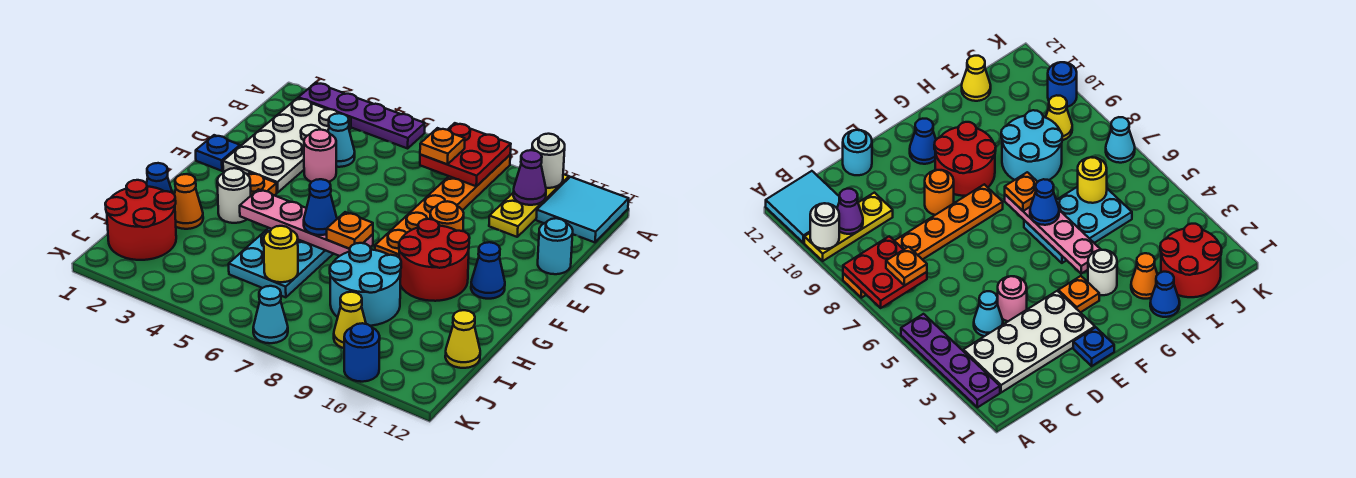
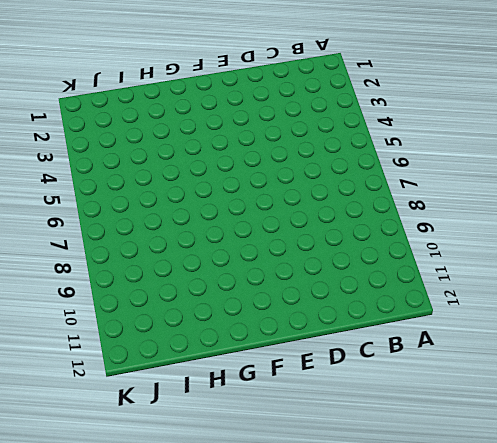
none -> purple 1x4 plate [298,83,425,148]
none -> orange 1x6 plate [375,155,510,257]
none -> yellow 1x3 plate [489,174,569,237]
none -> cyan 2x2 tile [536,177,629,242]

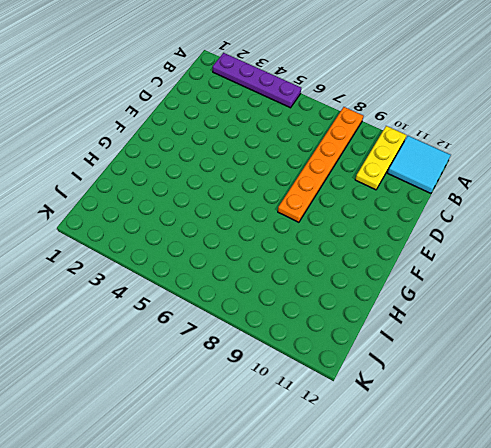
none -> white 2x4 plate [223,98,351,193]
none -> cyan 1x1 cone [328,113,355,167]
none -> pink 1x1 round brick [304,130,336,182]
none -> cyan 1x1 round brick [538,218,573,274]

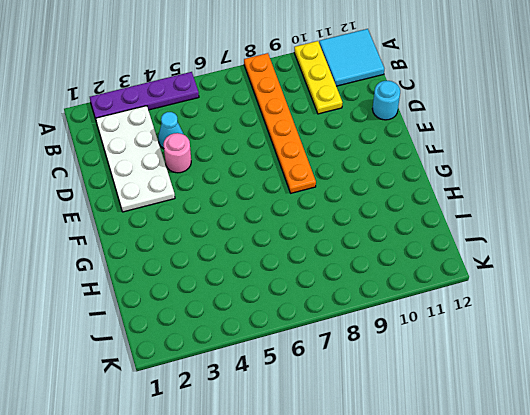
none -> blue 1x1 plate [196,135,240,171]
none -> orange 1x1 round brick [430,201,464,231]
none -> orange 1x1 plate [248,173,277,196]
none -> red 2x2 round brick [399,219,470,301]

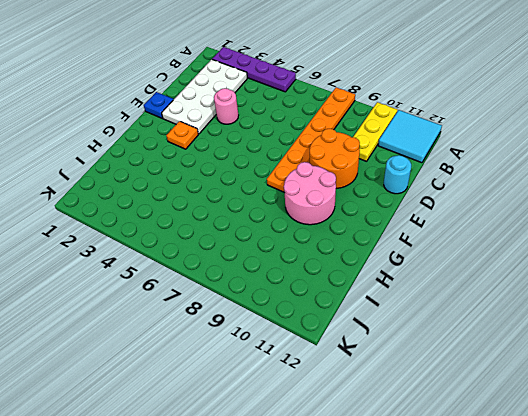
orange 2x2 round brick [310,129,360,188] -> orange 1x1 round brick [430,201,464,231]
pink 2x2 round brick [284,162,336,225] -> red 2x2 round brick [399,219,470,301]
none -> cyan 1x1 cone [328,113,355,167]
none -> blue 1x1 cone [471,242,505,299]
none -> white 1x1 round brick [217,168,251,223]
none -> cyan 2x3 plate [229,228,333,297]

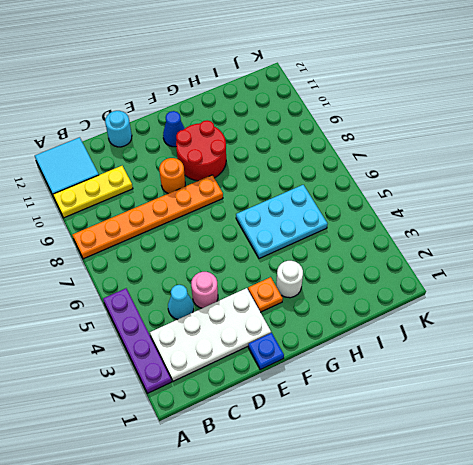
none -> blue 1x1 cone [146,163,172,192]
none -> orange 1x1 cone [174,174,203,229]
none -> cyan 2x2 round brick [330,243,401,326]
none -> red 2x2 round brick [105,180,176,260]

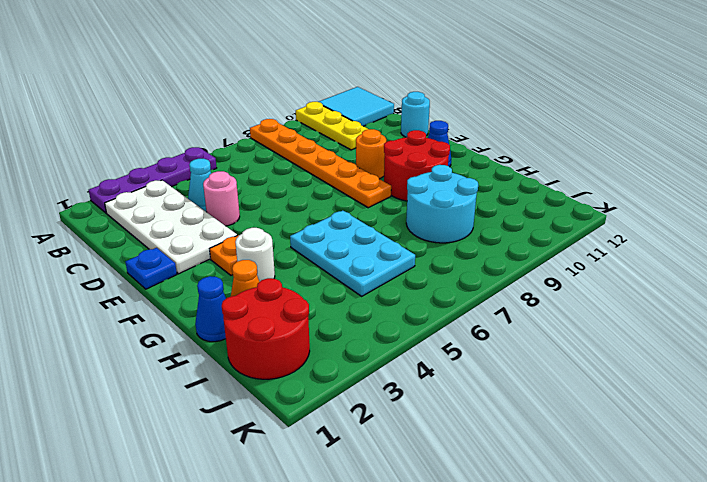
none -> yellow 1x1 cone [445,310,480,368]
none -> yellow 1x1 cone [334,292,366,348]
none -> cyan 1x1 cone [253,286,288,343]
none -> blue 1x1 round brick [344,323,380,382]

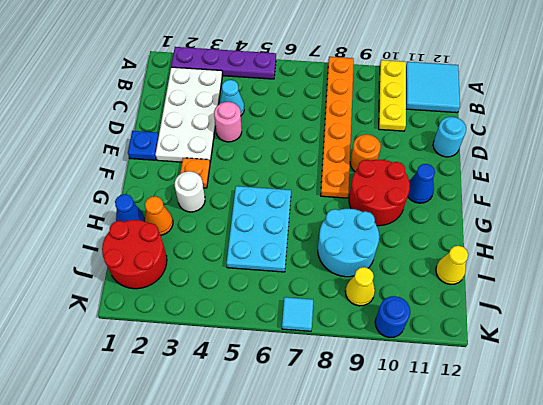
cyan 1x1 tile [282,297,313,331] -> cyan 1x1 cone [253,286,288,343]
none -> red 2x2 plate [420,123,511,186]
none -> white 1x1 round brick [532,134,565,188]
none -> purple 1x1 cone [513,150,546,205]
none -> pink 1x4 plate [240,189,373,256]

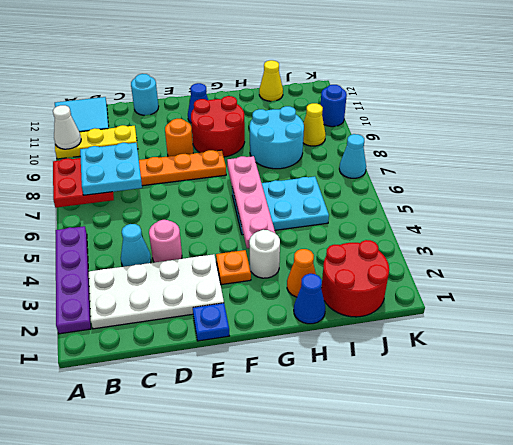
white 1x1 cone [53,105,81,149] -> white 1x1 round brick [532,134,565,188]
cyan 2x2 plate [80,143,142,195] -> orange 1x1 plate [420,128,465,164]
none -> purple 1x1 cone [513,150,546,205]
none -> yellow 1x1 round brick [264,226,298,282]
none -> blue 1x1 cone [304,179,337,235]
none -> orange 1x1 plate [327,212,373,249]

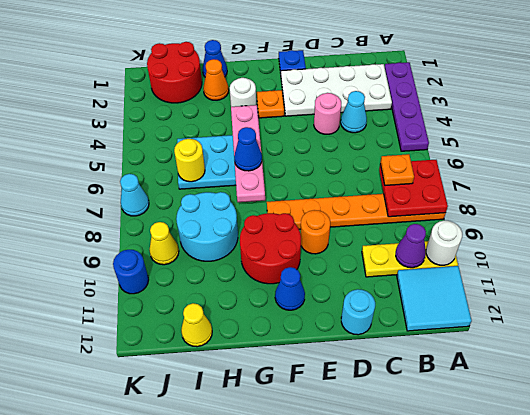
none -> orange 1x1 plate [327,212,373,249]

